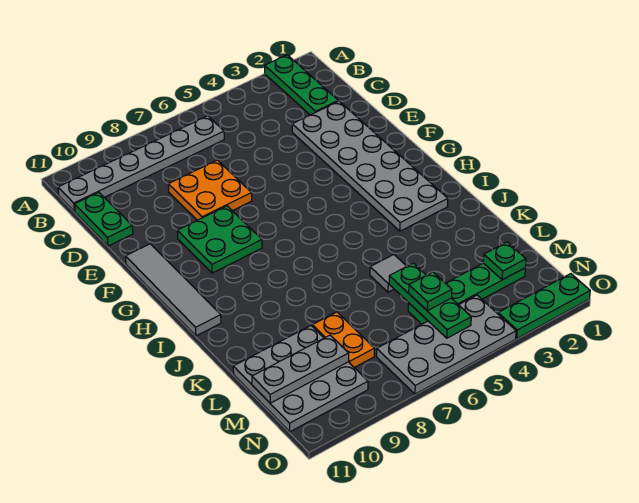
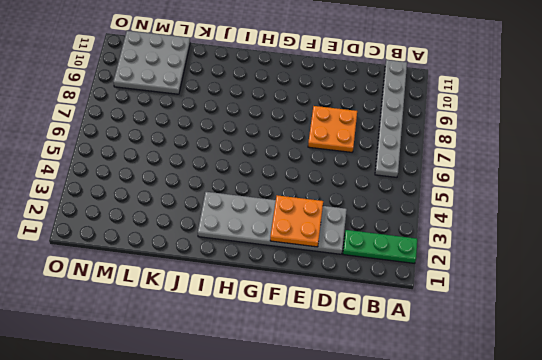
orange 2x2 plate [270,195,323,247] -> none
none -> green 1x2 plate [75,192,133,246]
none -> green 2x2 plate [177,206,262,273]
none -> grey 1x4 tile [126,244,221,336]

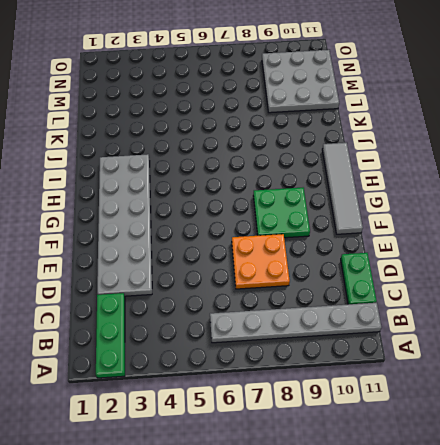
none -> grey 1x1 tile [370,255,407,292]
none -> orange 1x2 plate [312,312,375,367]
none -> green 1x4 plate [408,263,525,324]

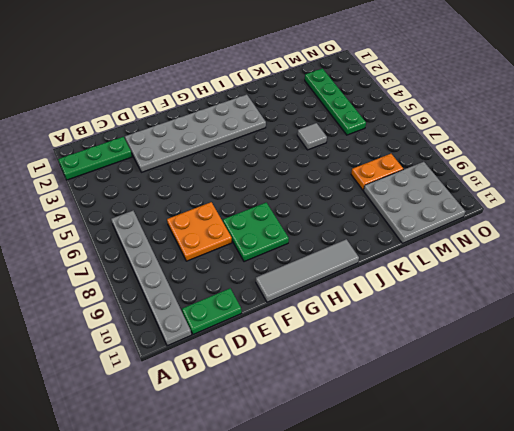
none -> grey 2x4 plate [377,295,516,394]
none -> green 1x3 plate [498,274,590,338]
none -> green 1x3 plate [389,263,471,338]

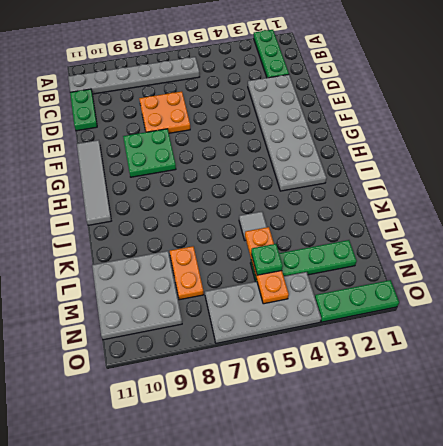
orange 1x3 plate [245,227,289,304] -> green 1x3 plate [389,263,471,338]
none -> green 1x1 plate [483,242,526,280]
none -> grey 1x3 plate [252,335,349,403]

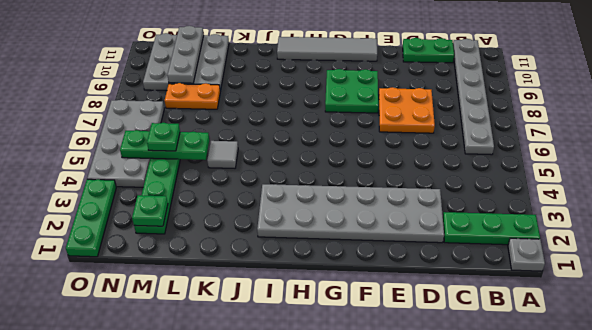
grey 1x1 plate [508,238,545,271] -> none

